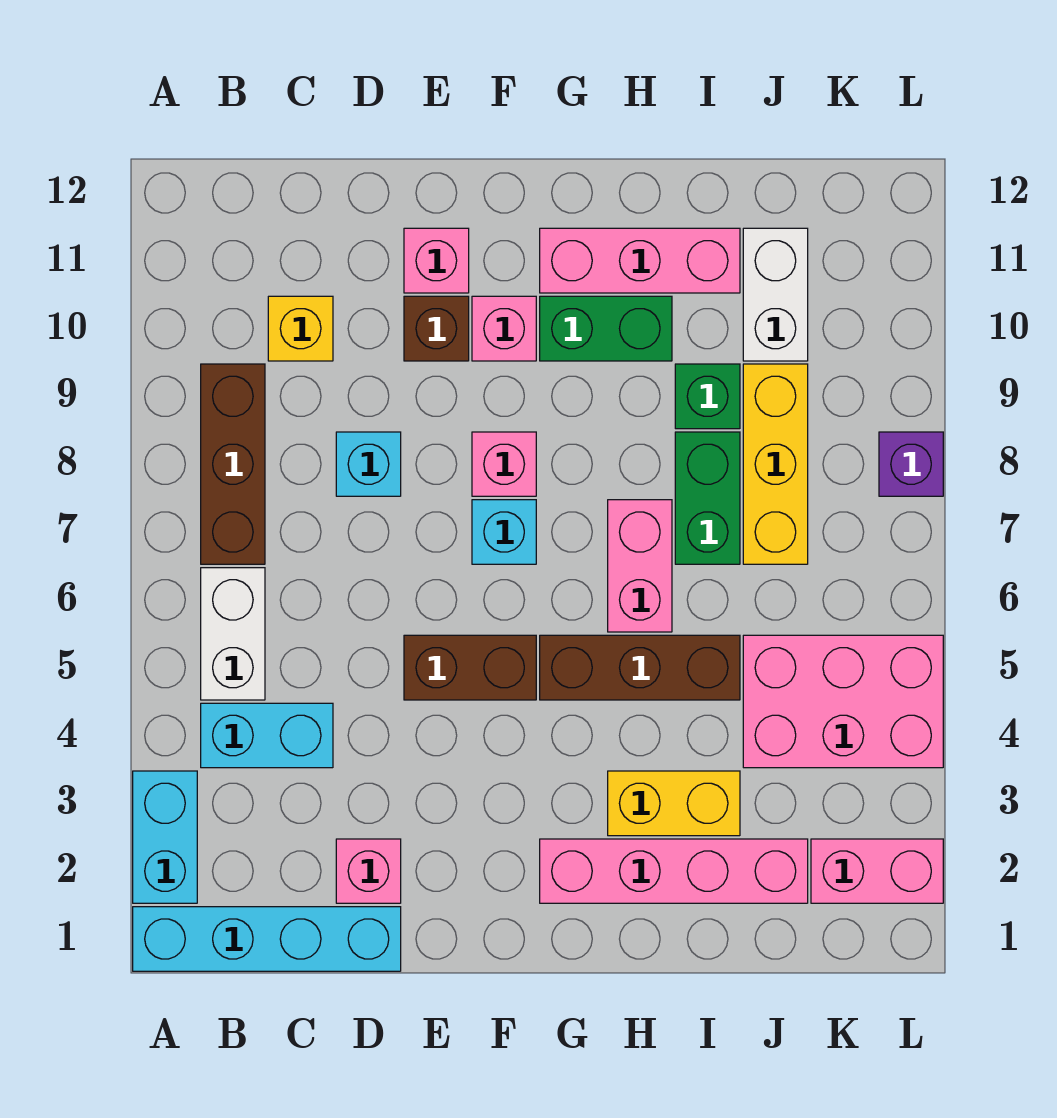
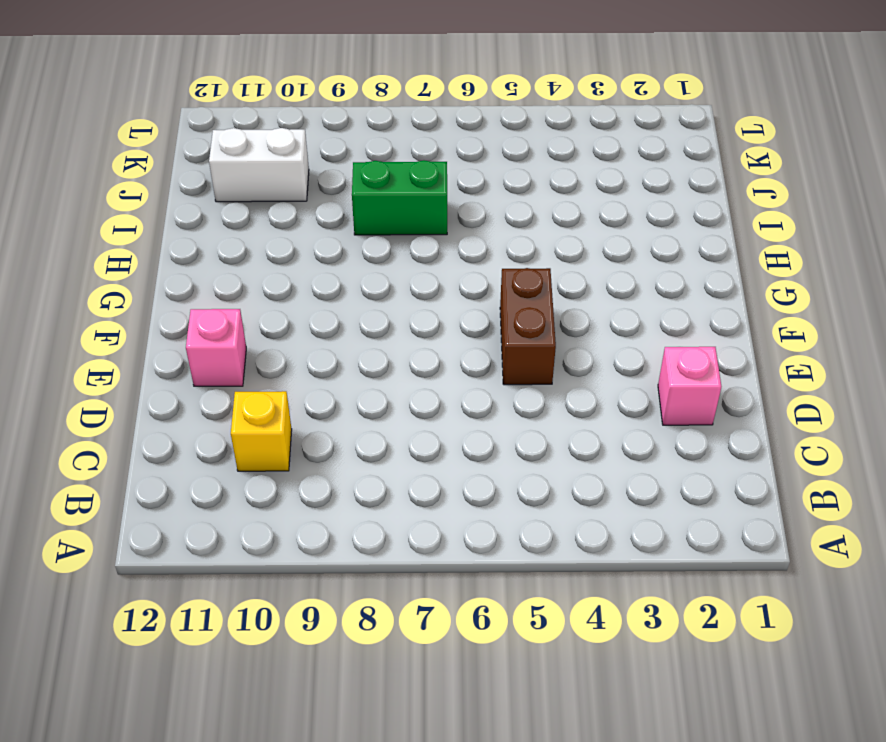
none -> cyan 1x4 brick [133,907,401,971]
none -> cyan 1x2 brick [133,771,197,903]
none -> cyan 1x2 brick [201,703,333,768]

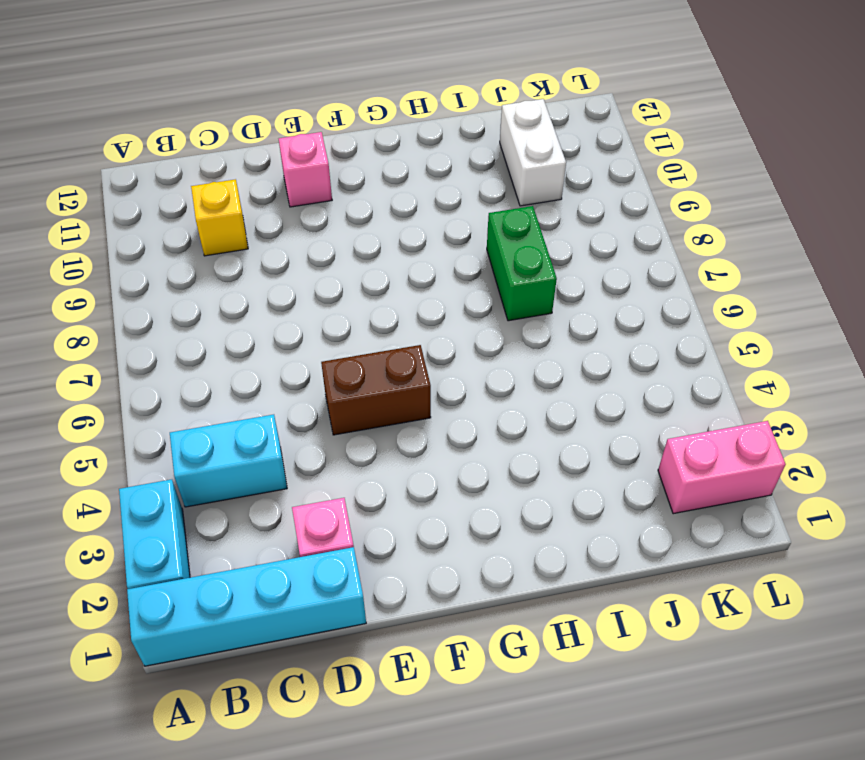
none -> white 1x2 brick [201,568,265,700]
none -> brown 1x3 brick [201,364,265,564]
none -> cyan 1x1 brick [336,432,401,496]

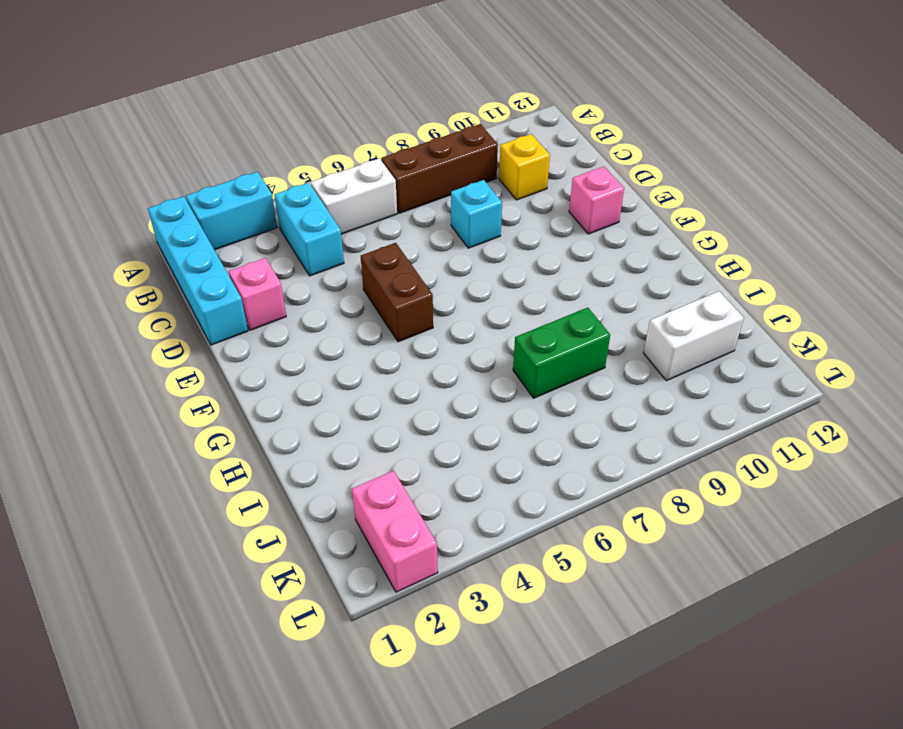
none -> brown 1x1 brick [404,296,469,361]
none -> cyan 1x1 brick [472,500,536,564]
none -> pink 1x1 brick [472,432,536,496]

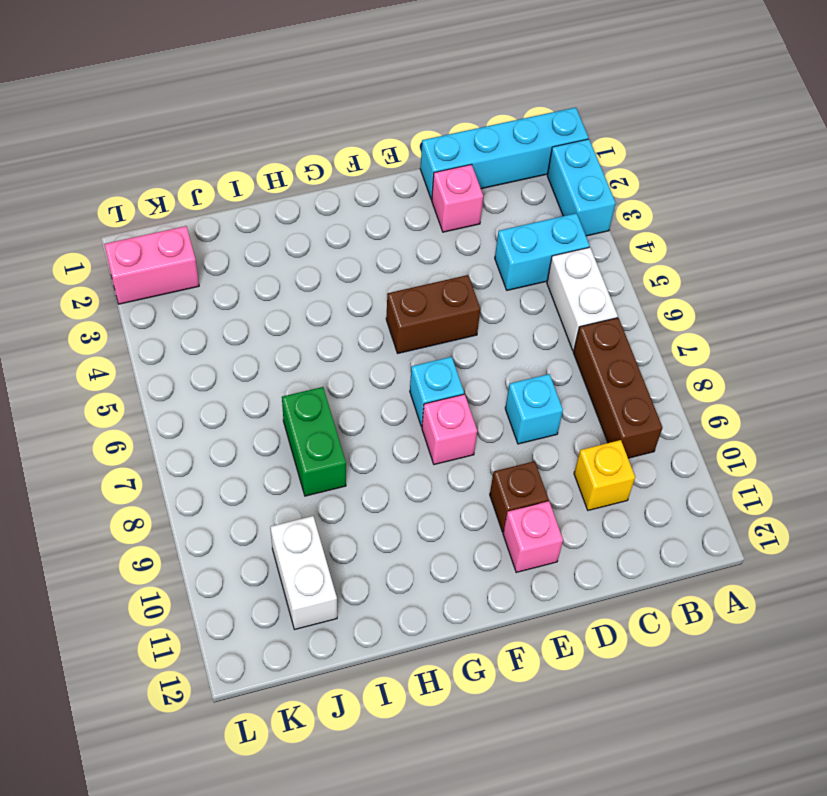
none -> pink 1x1 brick [472,296,536,361]
none -> pink 1x4 brick [540,839,808,903]
none -> brown 1x3 brick [540,635,740,700]

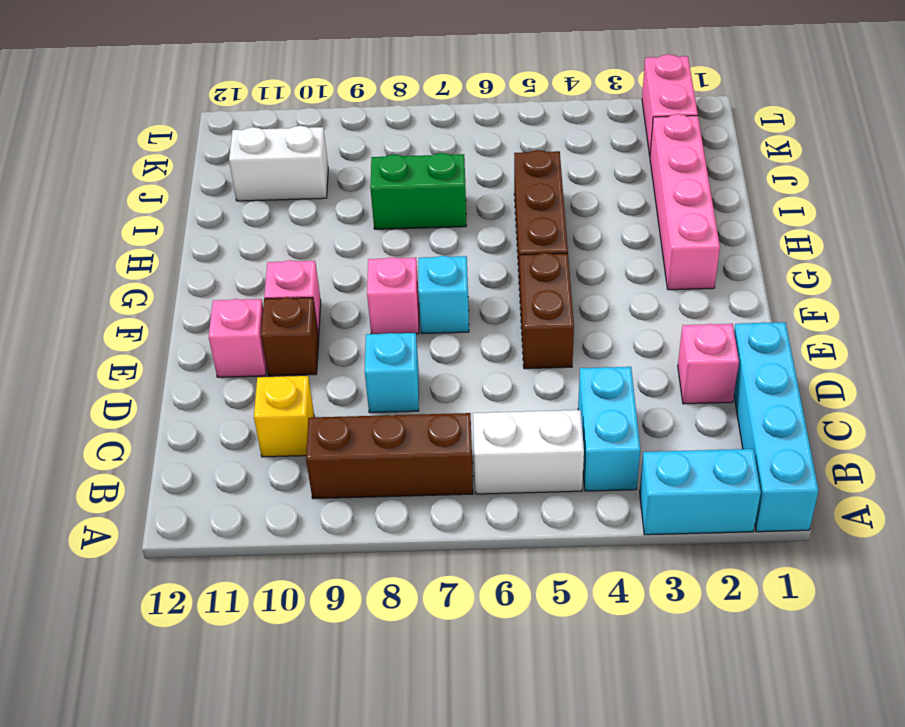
none -> green 1x2 brick [540,296,672,361]
none -> pink 1x3 brick [540,228,740,293]
none -> yellow 1x2 brick [608,771,740,836]

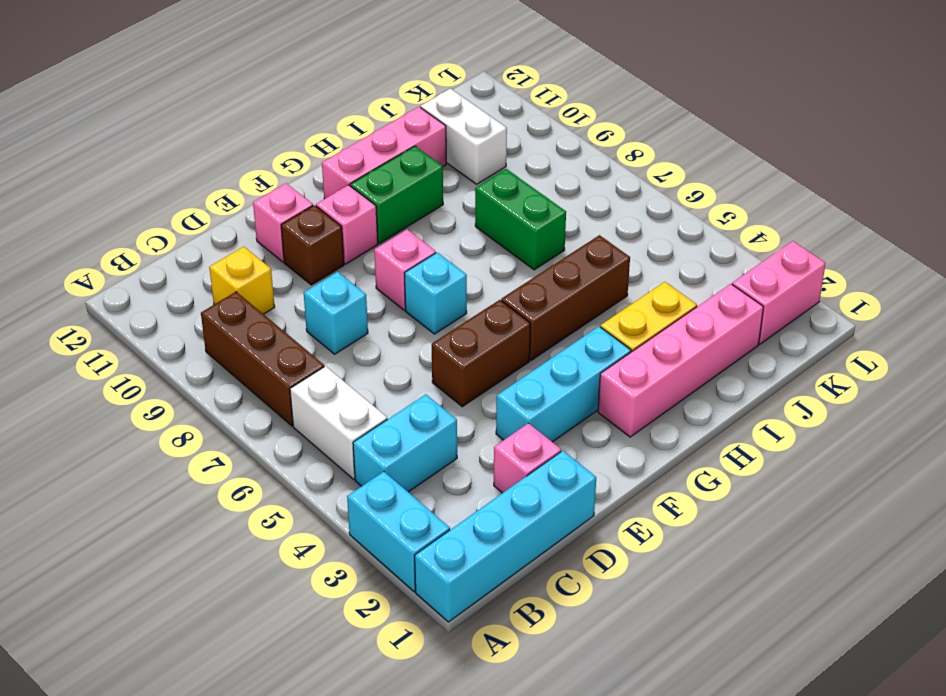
cyan 1x3 brick [496,326,631,442] -> none
none -> pink 1x2 brick [608,500,672,632]
none -> green 1x1 brick [675,364,740,429]
none -> pink 2x3 brick [743,635,943,768]

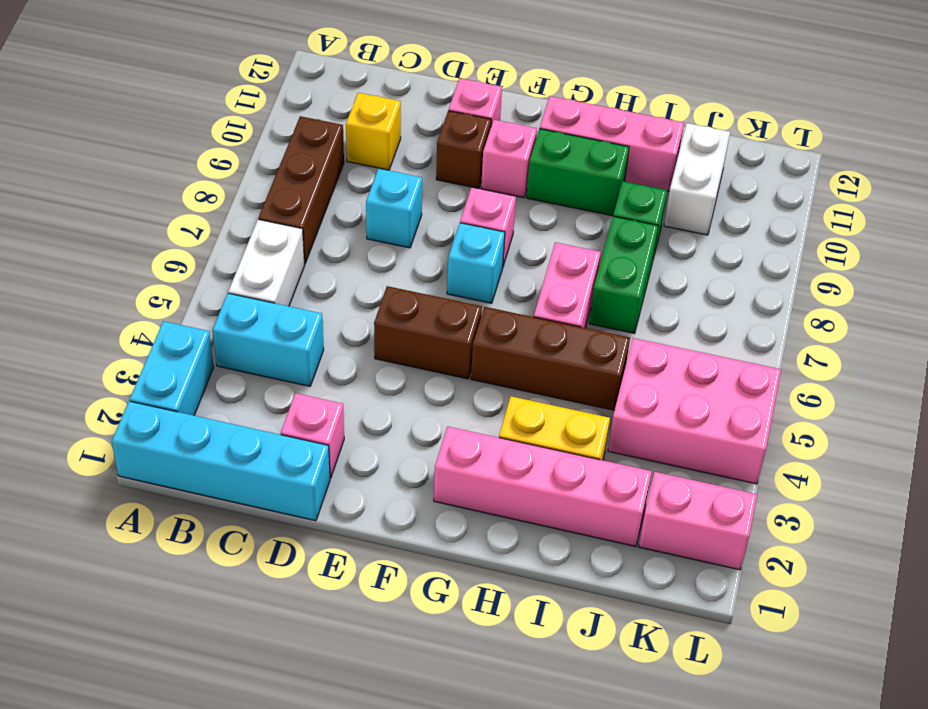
none -> yellow 1x3 brick [743,364,808,564]
none -> purple 1x1 brick [879,432,943,496]

